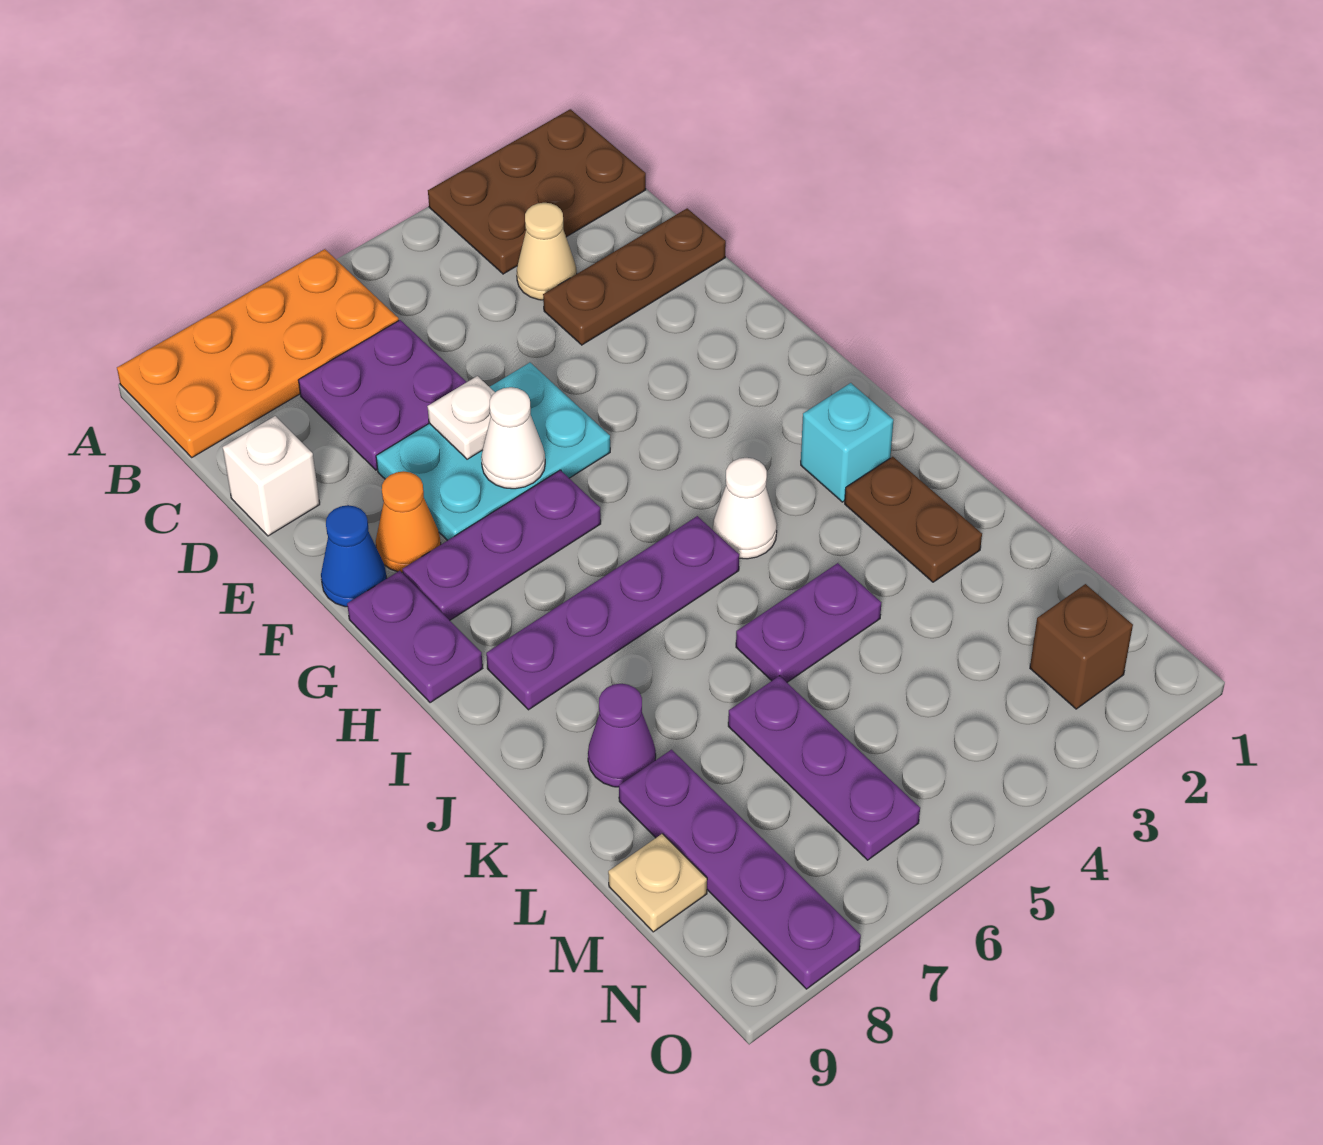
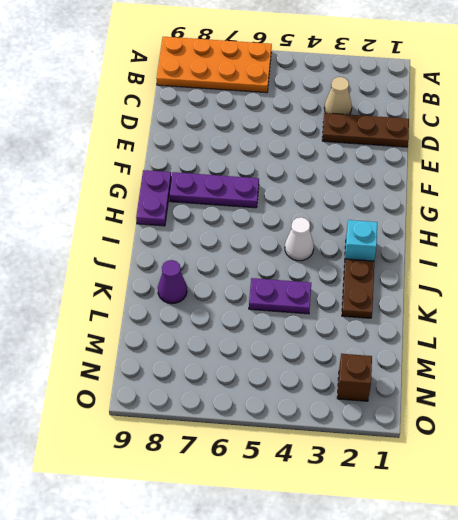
none -> brown 2x3 plate [428,109,646,274]
none -> purple 2x2 plate [298,320,466,470]
none -> white 1x1 brick [223,416,320,536]

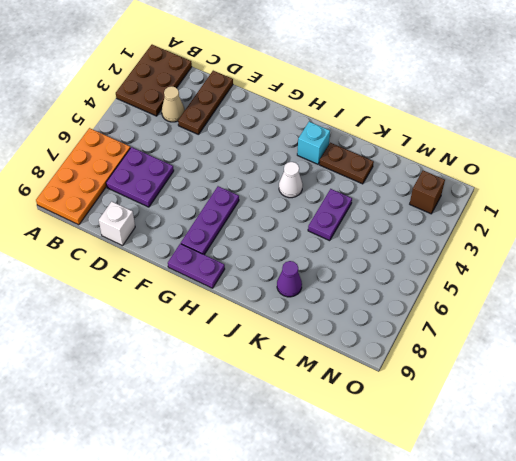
none -> cyan 2x3 plate [376,363,610,541]
none -> orange 1x1 cone [376,471,441,572]
none -> blue 1x1 cone [321,505,387,607]

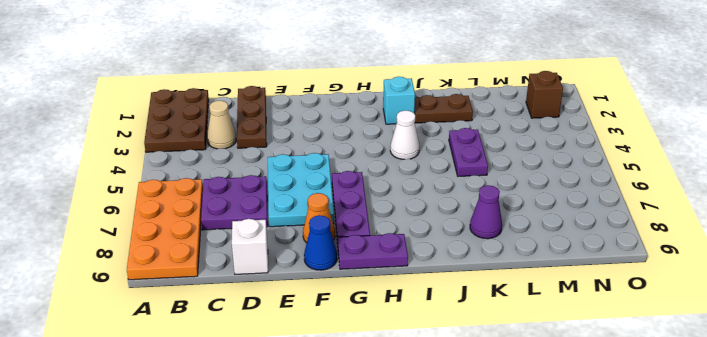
none -> purple 1x4 plate [486,516,739,710]
none -> purple 1x3 plate [728,676,920,860]
none -> purple 1x4 plate [619,750,861,989]

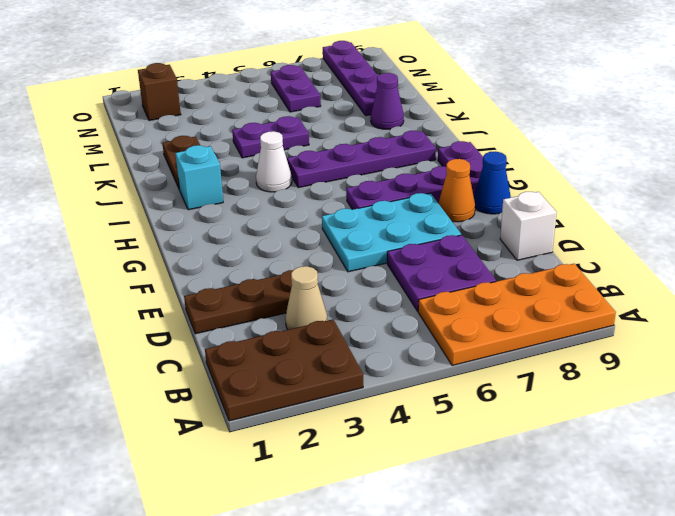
purple 1x2 plate [271,65,321,112] -> purple 1x3 plate [728,676,920,860]
none -> tan 1x1 plate [608,834,707,932]
none -> white 1x1 plate [427,376,495,459]
none -> white 1x1 cone [481,387,545,489]

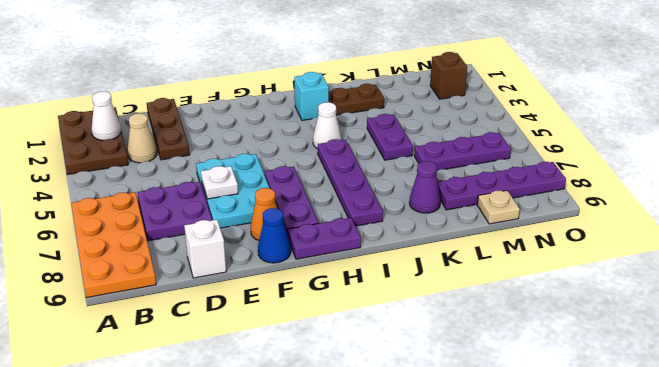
white 1x1 cone [91,92,121,140] -> white 1x1 cone moved to [481,387,545,489]

